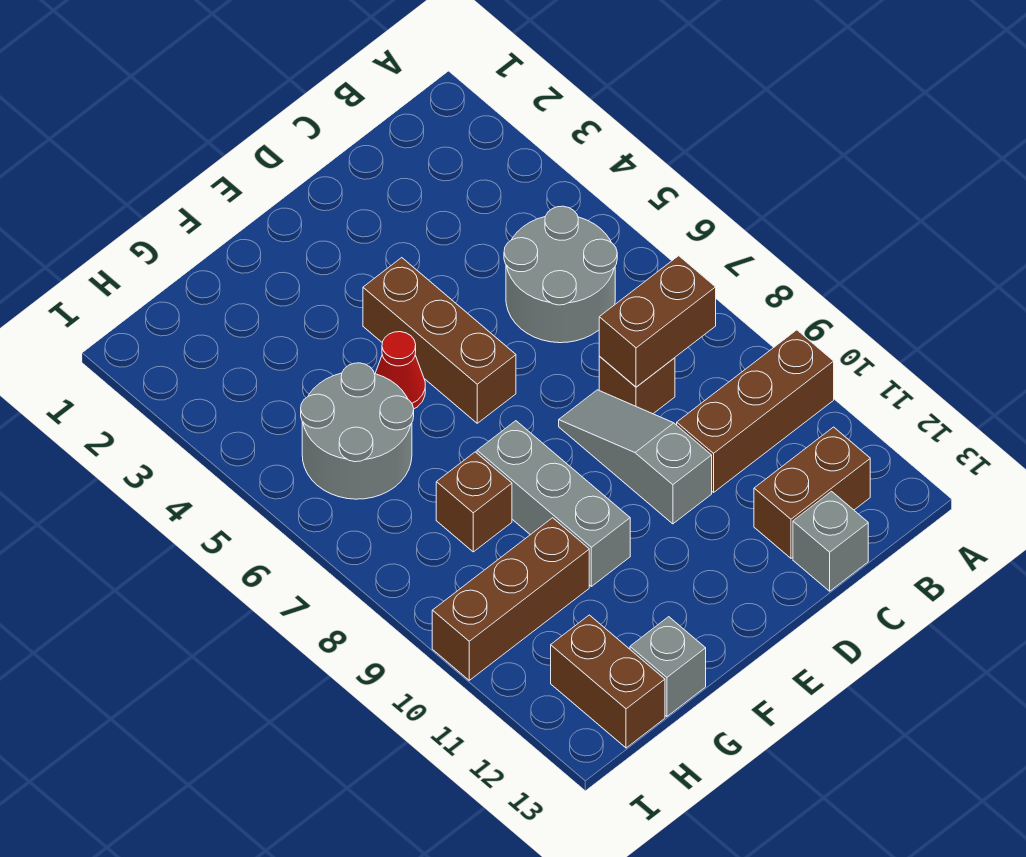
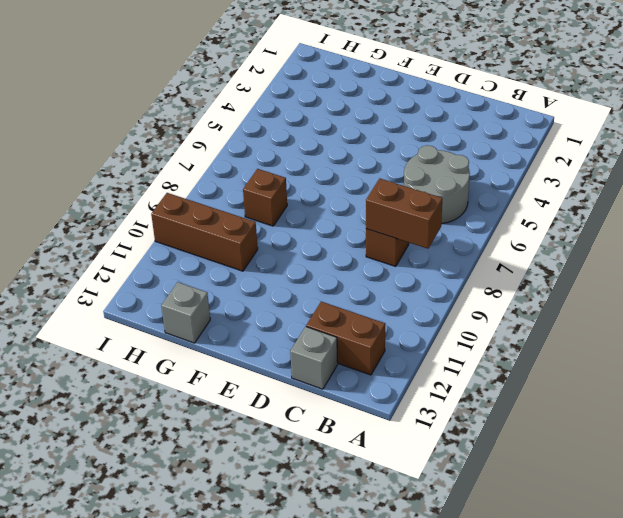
none -> brown 1x3 brick [677,330,834,492]
none -> grey 1x3 slope [559,390,712,524]
none -> brown 1x3 brick [363,258,516,423]

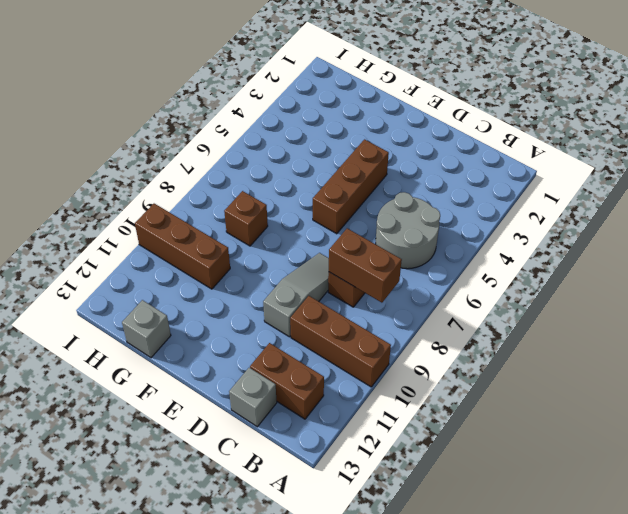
none -> red 1x1 cone [375,332,425,409]
none -> grey 1x3 brick [477,421,630,586]
none -> grey 2x2 round brick [301,363,414,499]

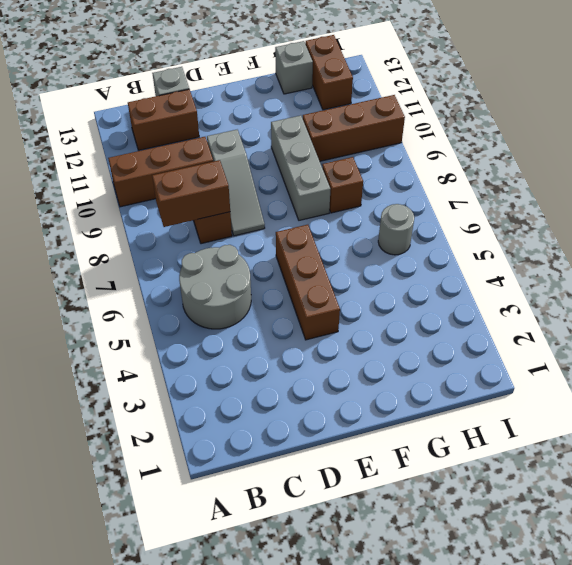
grey 1x1 round brick [378,204,414,255] -> grey 2x2 round brick [301,363,414,499]
none -> red 1x1 cone [375,332,425,409]

